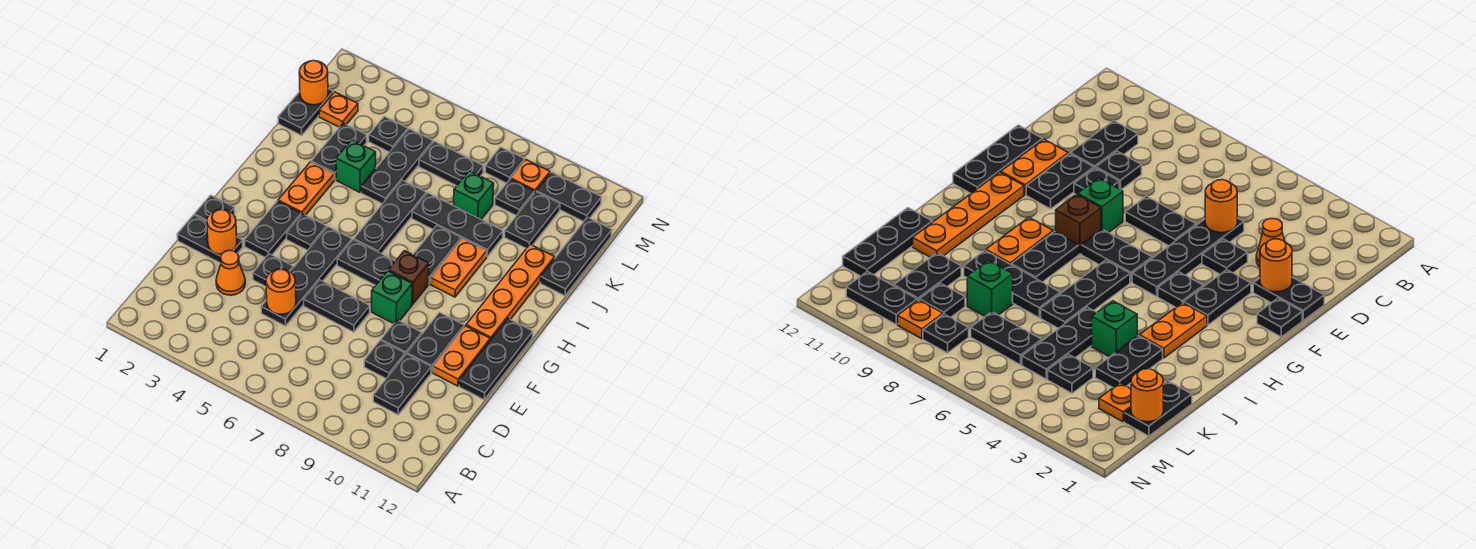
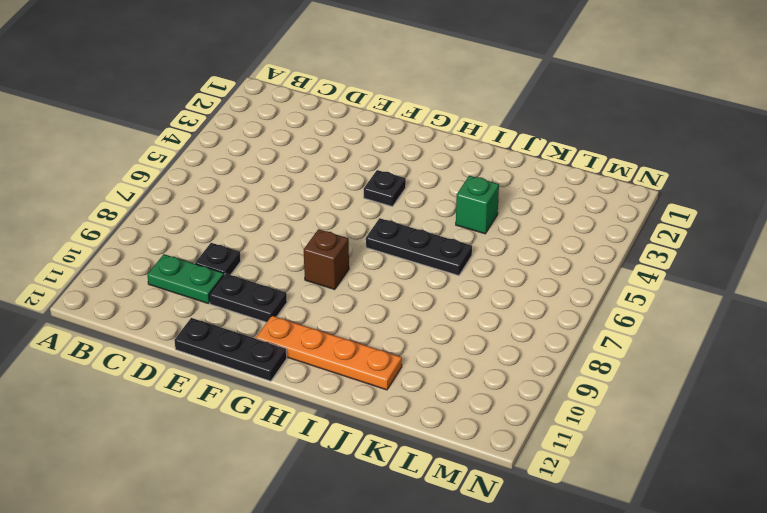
green 1x2 plate [147,254,224,304] -> black 1x2 plate [373,354,431,415]
none -> orange 1x1 cone [216,250,245,295]
none -> black 1x4 plate [261,227,352,326]
none -> black 1x2 plate [177,215,243,263]
none -> black 1x1 plate [253,254,293,287]

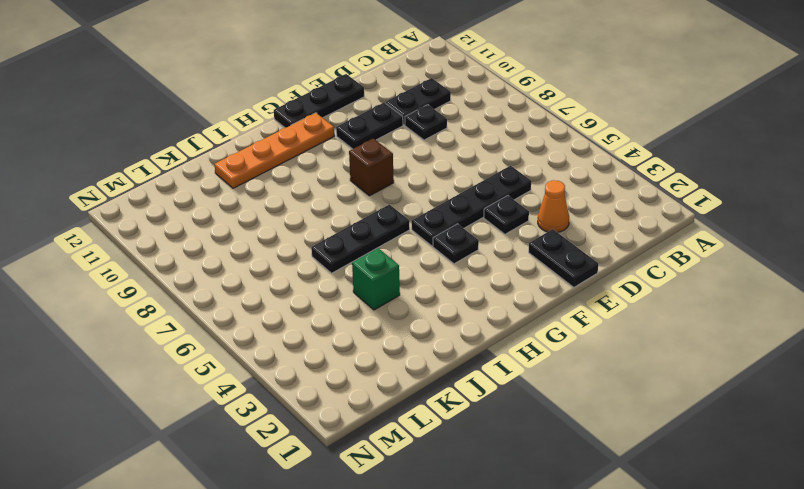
none -> black 1x2 plate [304,280,370,332]
none -> black 1x1 plate [381,320,422,355]
none -> orange 1x2 plate [433,326,490,386]
none -> black 1x1 plate [194,195,235,221]

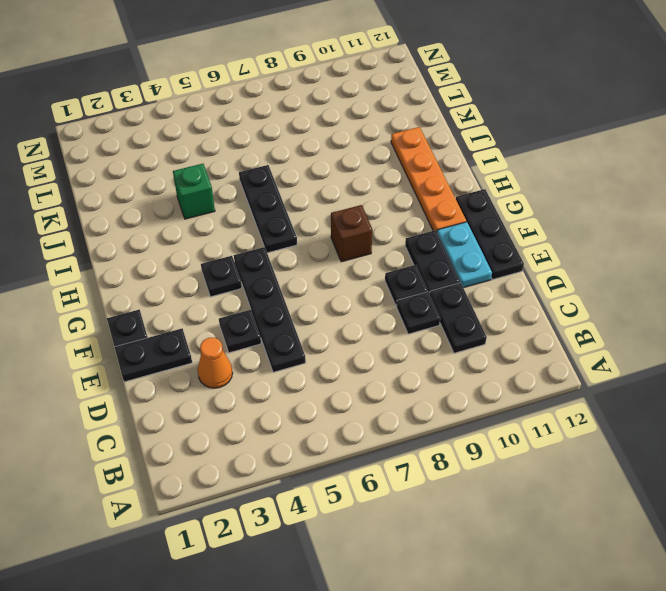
cyan 1x2 plate [437,222,492,288] -> orange 1x2 plate [433,326,490,386]
none -> black 1x2 plate [304,280,370,332]
none -> black 1x2 plate [245,201,301,258]
none -> green 1x1 brick [372,271,412,324]
none -> black 1x2 plate [337,240,395,285]

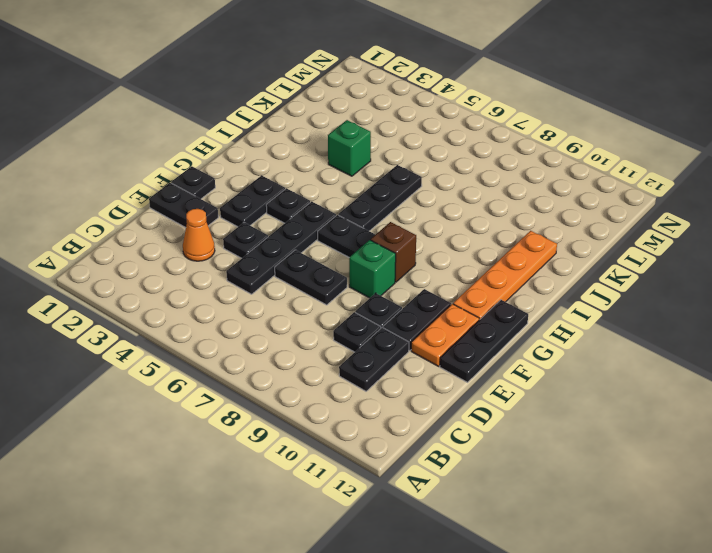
none -> orange 1x2 plate [278,162,334,215]
none -> black 1x2 plate [413,226,461,284]
none -> orange 1x2 plate [430,238,487,297]
none -> black 1x2 plate [311,123,367,180]

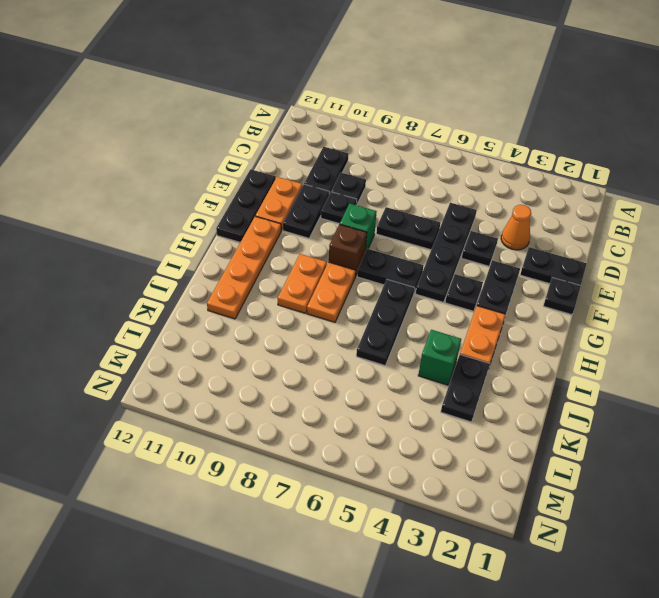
orange 1x2 plate [307,262,356,322] -> black 1x2 plate [413,226,461,284]
none -> black 1x3 plate [361,129,433,204]
none -> black 1x3 plate [412,193,503,256]
none -> black 1x3 plate [540,217,612,296]
none -> black 1x2 plate [278,89,333,135]

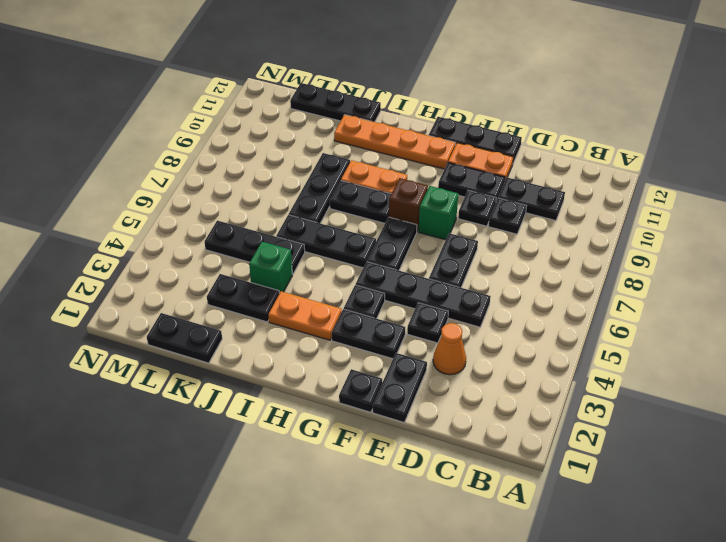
none -> green 1x1 brick [454,171,494,219]
none -> black 1x2 plate [505,192,560,248]
none -> orange 1x1 plate [319,92,358,127]
none -> black 1x1 plate [369,117,408,152]

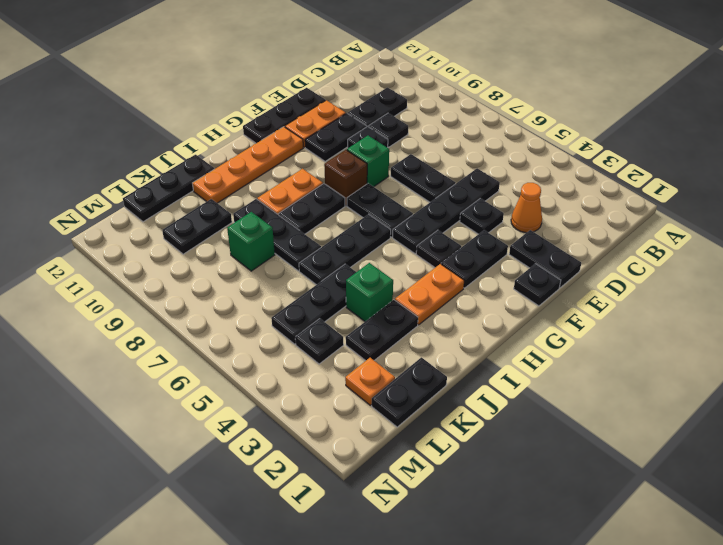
none -> black 1x2 plate [419,141,483,186]
none -> black 1x1 plate [495,179,534,216]
none -> black 1x1 plate [485,147,525,183]
none -> orange 1x1 plate [511,160,550,193]

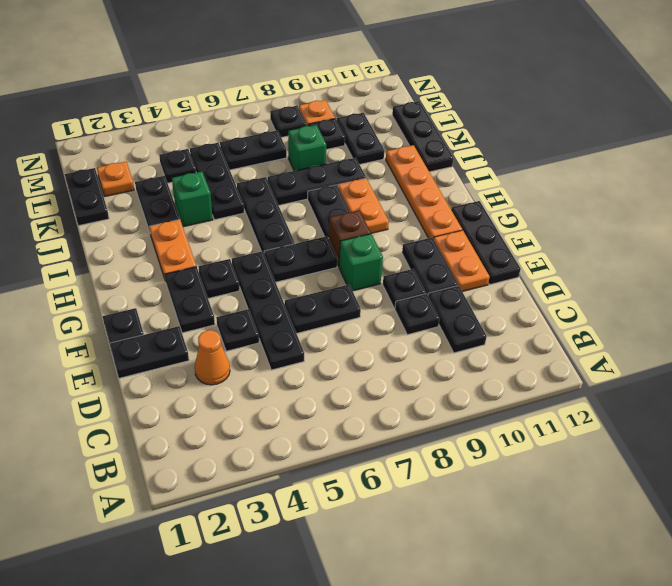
none -> black 1x2 plate [536,172,601,222]
none -> orange 1x1 round brick [266,269,296,314]
none -> orange 1x1 round brick [207,209,237,254]
none -> orange 1x1 round brick [299,61,328,105]

